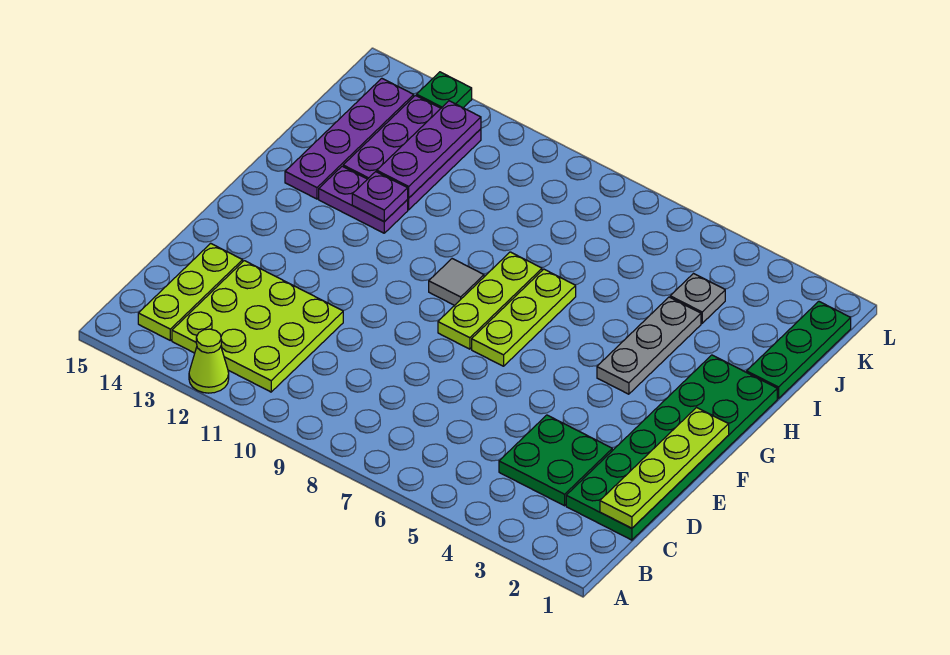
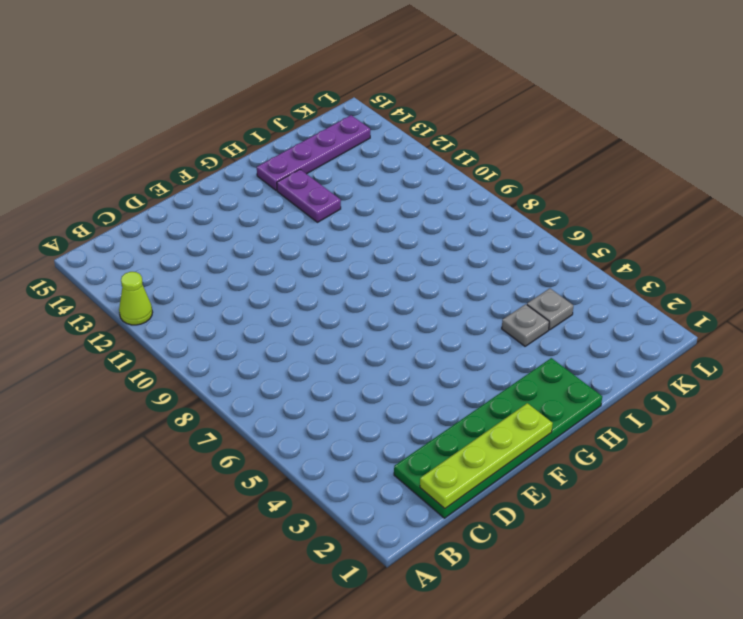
grey 1x1 plate [502,304,549,346] -> grey 1x3 plate [597,297,701,394]
none -> lime 3x3 plate [172,261,343,392]
none -> lime 1x3 plate [138,243,243,340]
none -> green 2x2 plate [499,415,612,506]

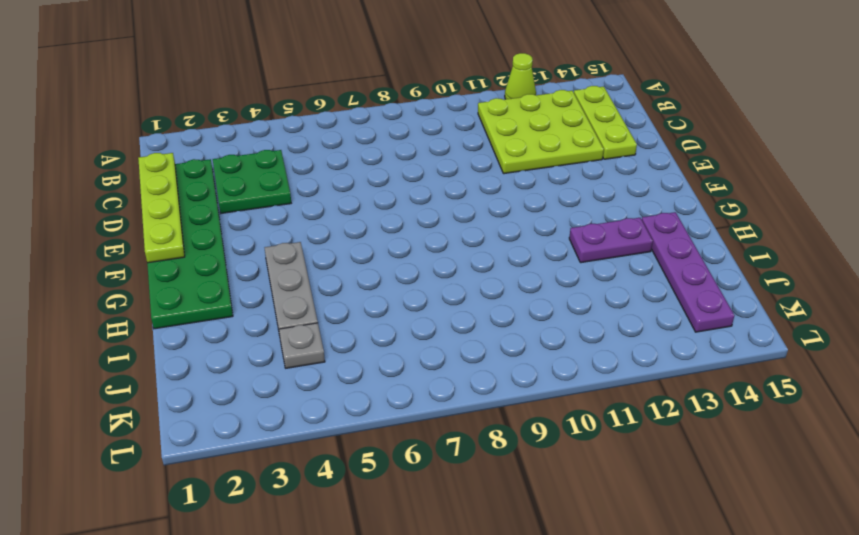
none -> lime 1x3 plate [472,269,576,366]
none -> lime 1x3 plate [438,252,542,349]
none -> grey 1x1 tile [429,259,484,305]

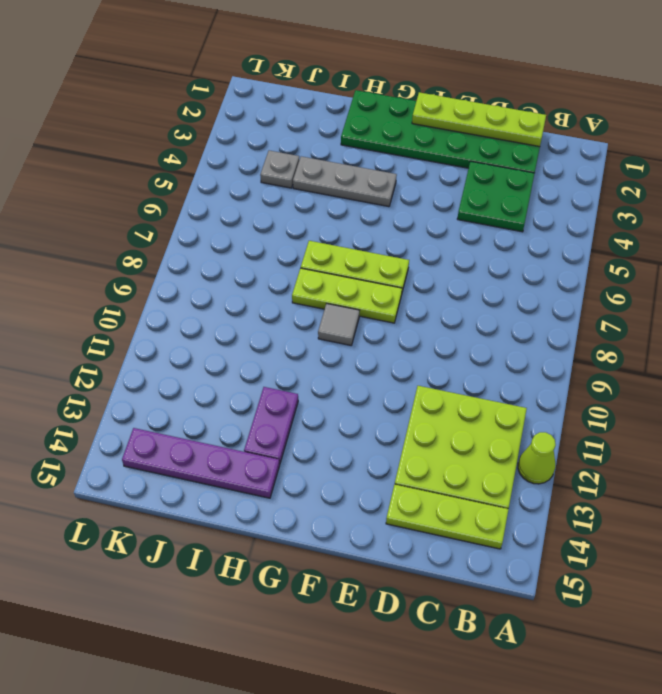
none -> green 1x3 plate [747,301,851,398]
none -> purple 2x3 plate [343,96,481,210]
none -> green 1x1 plate [417,72,472,108]

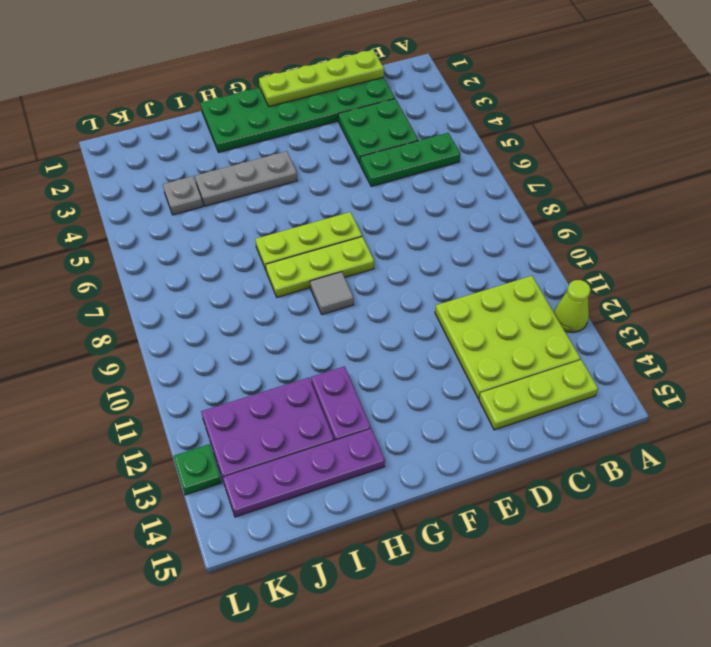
green 1x3 plate [360,133,460,187] -> green 1x3 plate moved to [747,301,851,398]
none -> purple 1x1 plate [352,172,408,222]
none -> purple 1x3 plate [377,101,481,198]

